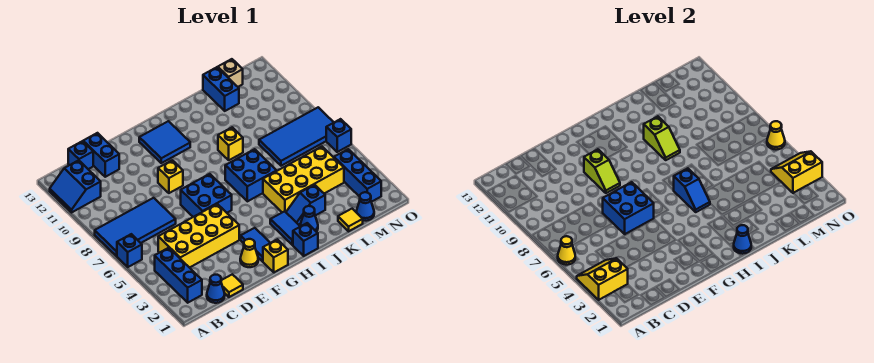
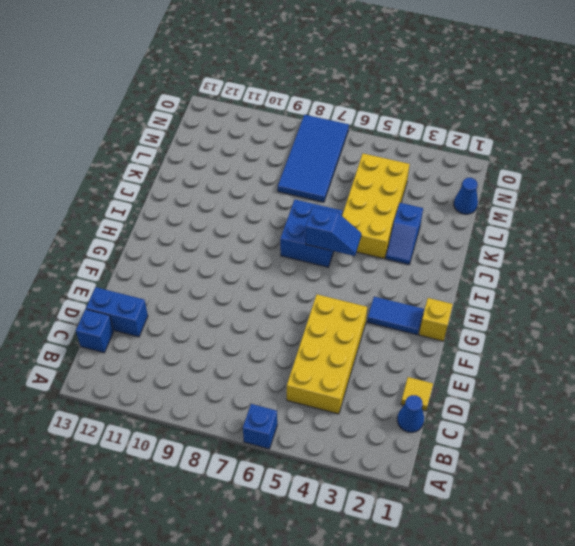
none -> blue 2x4 tile [95,198,176,256]
none -> blue 2x2 slope [50,160,101,212]
none -> blue 1x3 brick [155,248,202,303]
none -> yellow 1x1 cone [240,239,258,267]

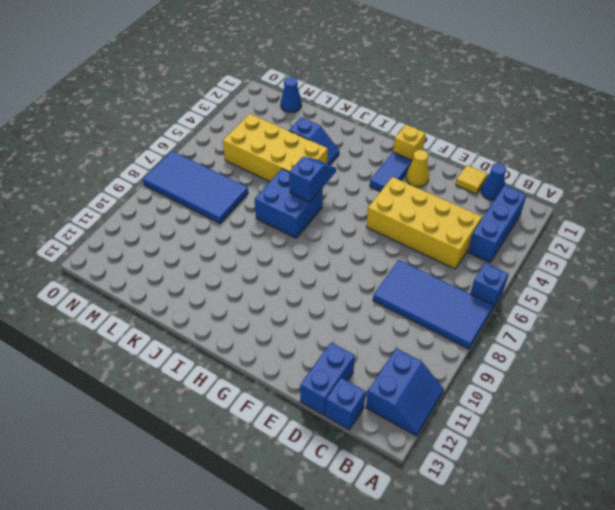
none -> blue 2x2 brick [181,174,232,217]
none -> yellow 1x1 brick [158,160,183,193]
none -> blue 2x2 tile [139,121,190,163]
none -> blue 1x1 brick [293,223,318,256]

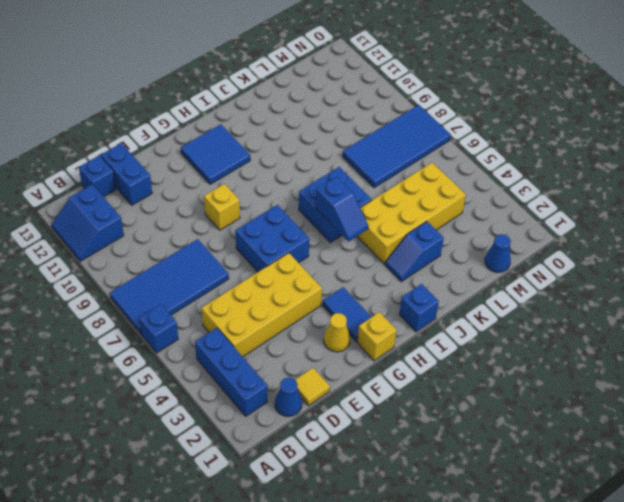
none -> blue 1x2 tile [270,211,300,245]
none -> blue 1x1 cone [300,206,318,232]
none -> yellow 1x1 brick [218,127,243,160]
none -> yellow 1x1 tile [338,209,363,231]

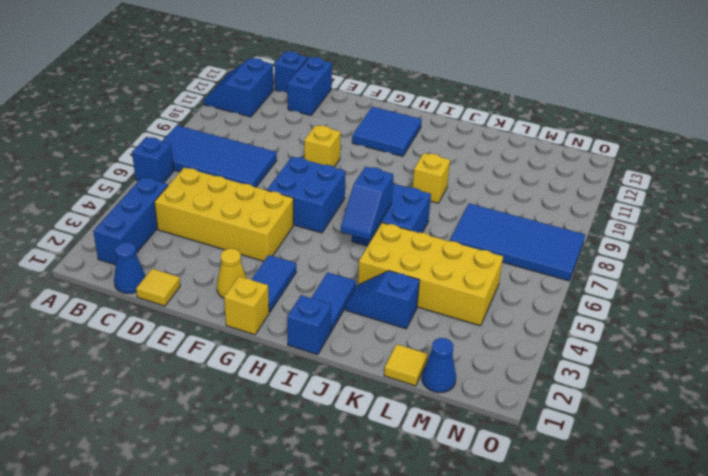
none -> blue 1x1 cone [300,206,318,232]
none -> blue 1x2 brick [203,67,239,111]
none -> tan 1x1 brick [218,59,243,87]
none -> blue 1x3 brick [334,149,381,202]

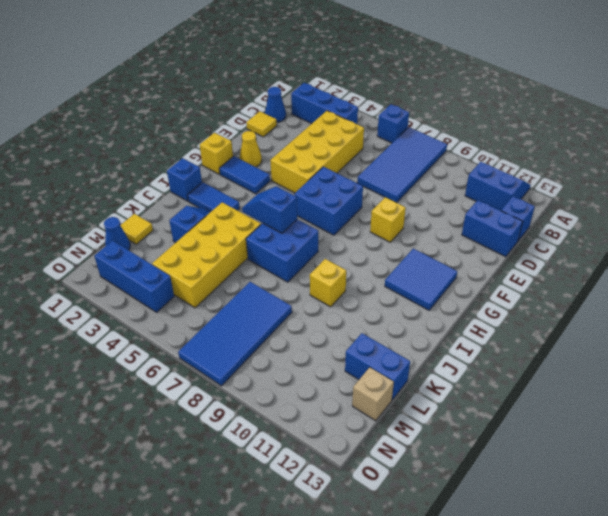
none -> blue 1x1 cone [300,206,318,232]
none -> blue 1x1 brick [326,119,351,152]
none -> yellow 2x2 slope [577,258,628,300]
none -> yellow 1x1 cone [558,236,575,265]

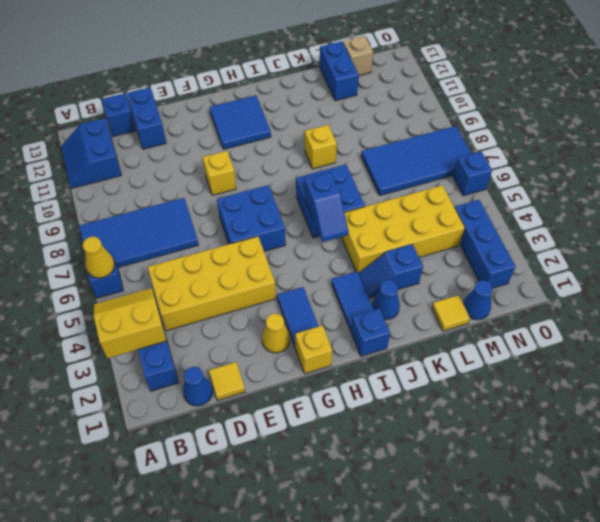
none -> blue 2x2 brick [603,182,654,234]
none -> lime 1x2 slope [584,149,620,193]
none -> blue 1x1 cone [734,225,751,254]
none -> lime 1x2 slope [644,116,680,160]

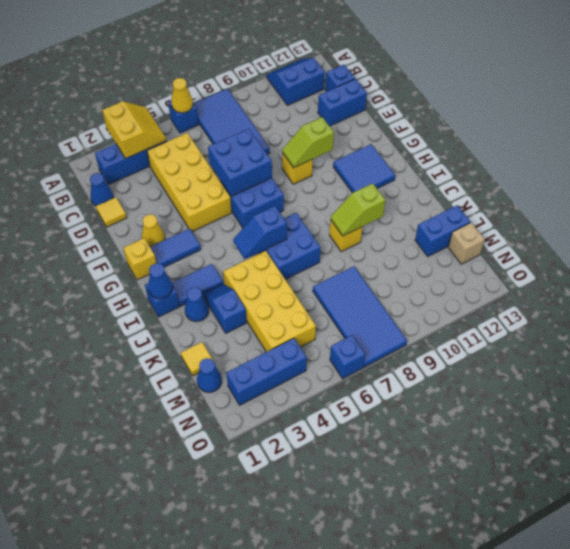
none -> yellow 2x2 slope [771,152,822,193]
none -> yellow 1x1 cone [767,121,785,149]

